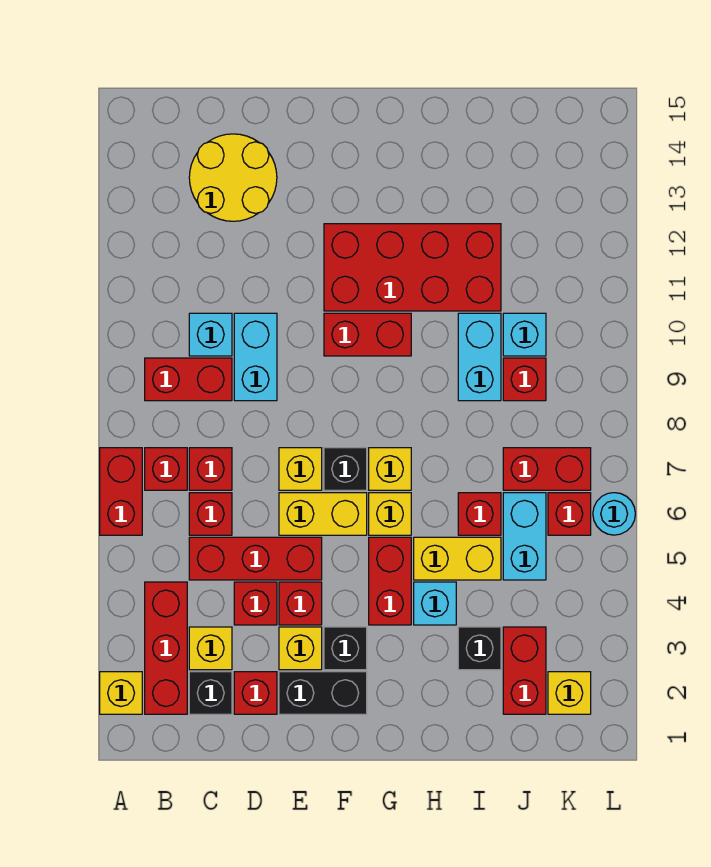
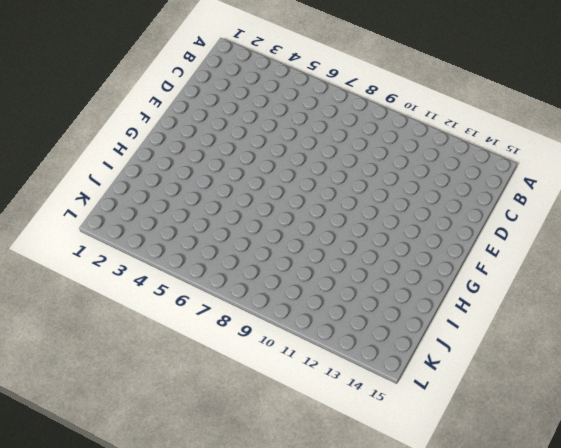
none -> yellow 1x1 brick [100,672,142,714]
none -> red 1x2 brick [100,448,142,535]
none -> red 1x3 brick [145,582,187,714]
none -> red 1x1 brick [145,448,187,490]

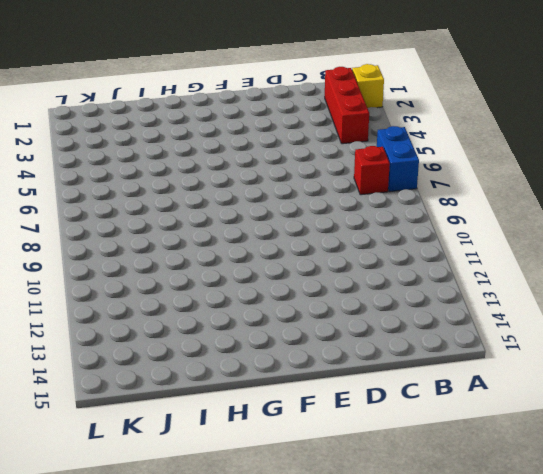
blue 1x2 brick [377,126,419,192] -> red 1x2 brick [100,448,142,535]
none -> red 1x2 brick [145,358,232,401]
none -> black 1x1 brick [189,672,232,714]
none -> yellow 1x1 brick [189,627,232,670]
none -> red 1x3 brick [189,537,322,580]

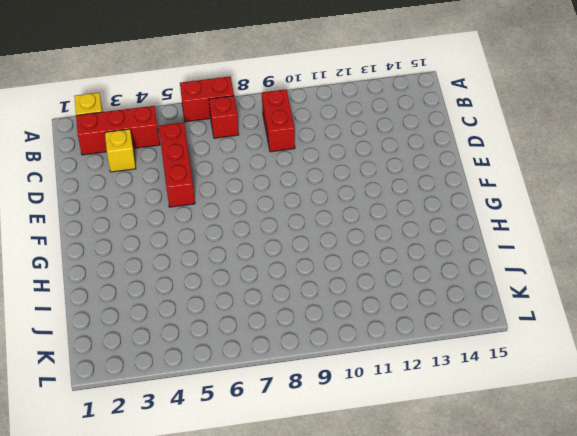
none -> black 1x1 brick [189,672,232,714]
none -> red 1x1 brick [189,493,232,535]
none -> red 1x1 brick [189,448,232,490]
none -> cyan 1x1 brick [189,313,232,356]

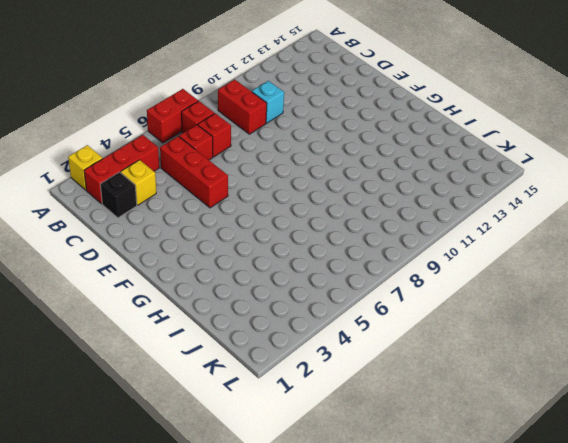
none -> yellow 2x2 round brick [189,134,277,221]
none -> red 1x1 brick [234,672,277,714]
none -> red 1x1 brick [234,582,277,625]
none -> cyan 1x2 brick [234,313,277,401]

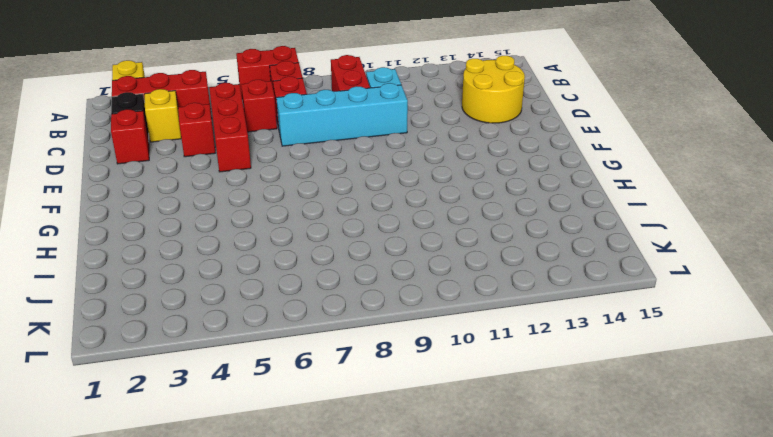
cyan 1x4 brick [276,83,408,146] -> cyan 1x2 brick [234,313,277,401]
none -> black 1x2 brick [279,672,367,714]
none -> yellow 1x1 brick [279,627,322,670]
none -> red 1x1 brick [279,582,322,625]
none -> yellow 1x2 brick [279,493,367,535]

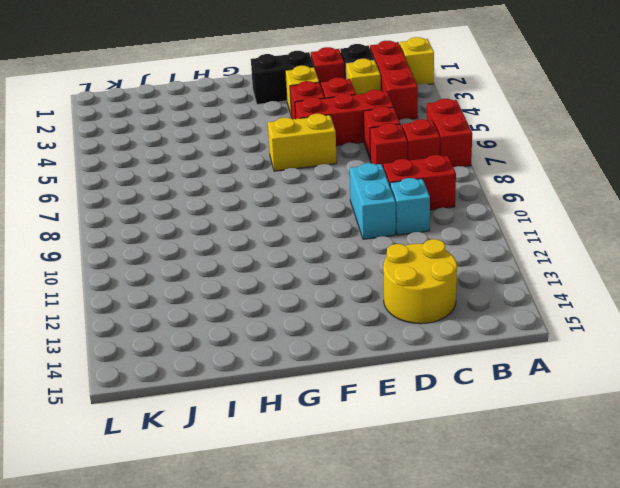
none -> yellow 1x1 brick [279,448,322,490]
none -> black 1x1 brick [324,627,367,670]
none -> black 1x1 brick [324,448,367,490]
none -> red 1x2 brick [324,313,411,356]

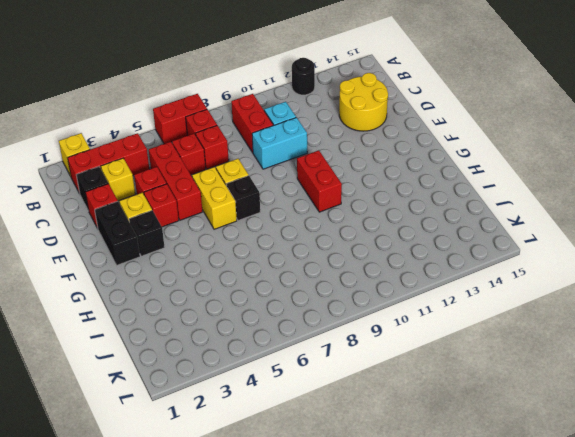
black 1x1 round brick [292,58,315,95] -> none
none -> red 2x4 brick [324,224,501,311]
none -> red 1x2 brick [369,537,411,625]
none -> yellow 1x1 brick [369,493,411,535]
none -> yellow 1x1 brick [369,448,411,490]

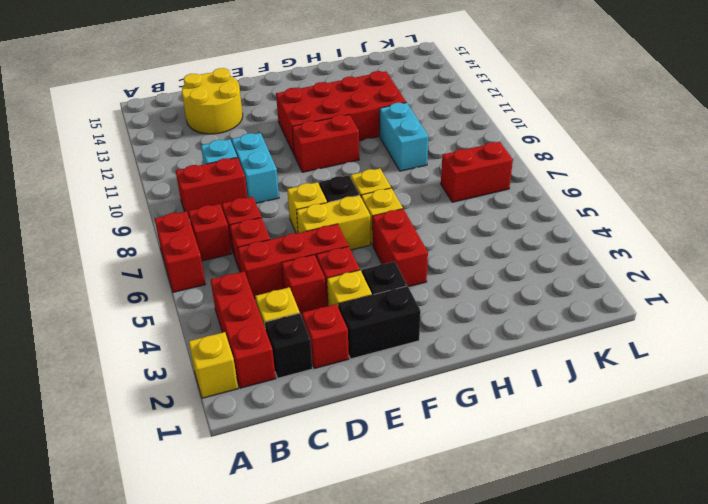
none -> cyan 1x1 brick [414,582,456,625]
none -> yellow 1x2 brick [414,537,501,580]
none -> black 1x1 brick [458,627,501,670]
none -> red 1x1 brick [458,493,501,535]

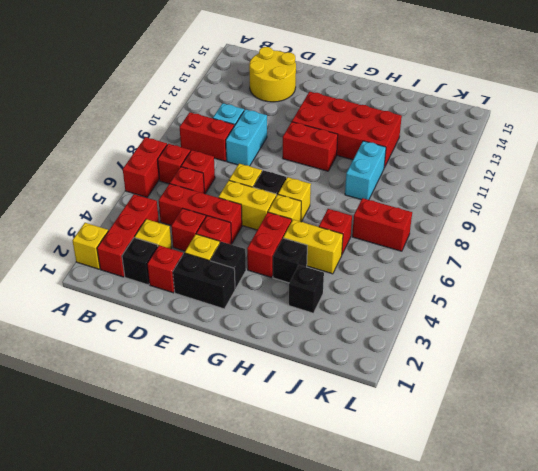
black 1x1 brick [273,238,307,283] -> cyan 1x1 brick [414,582,456,625]
none -> red 1x2 brick [503,627,546,714]
none -> cyan 1x2 brick [503,493,546,580]
none -> red 1x1 brick [503,358,546,401]
none -> cyan 1x1 brick [503,313,546,356]

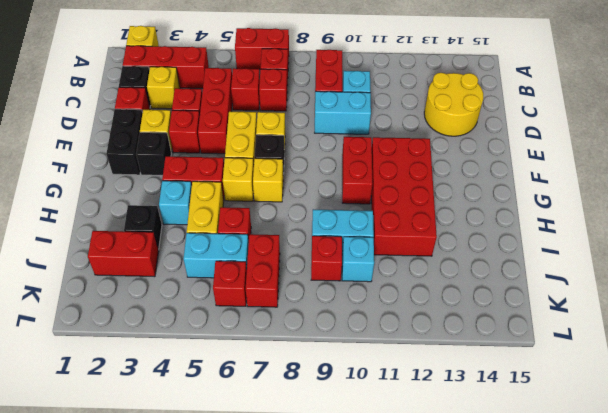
none -> yellow 1x1 brick [548,672,591,714]
none -> cyan 1x1 round brick [593,493,635,535]

